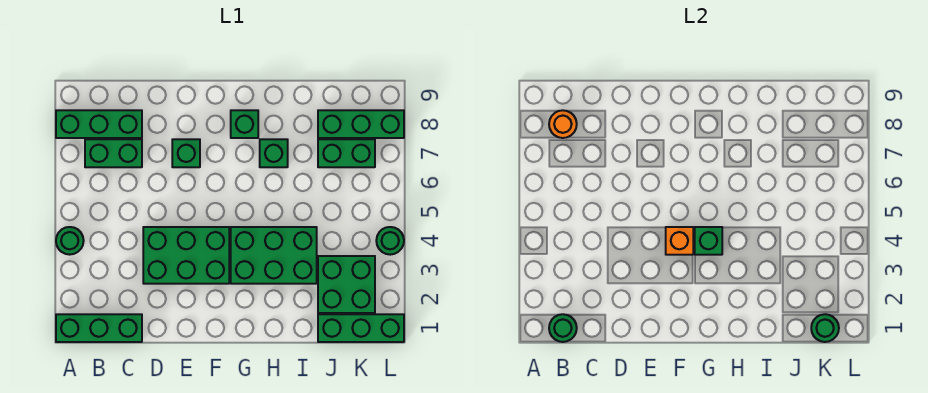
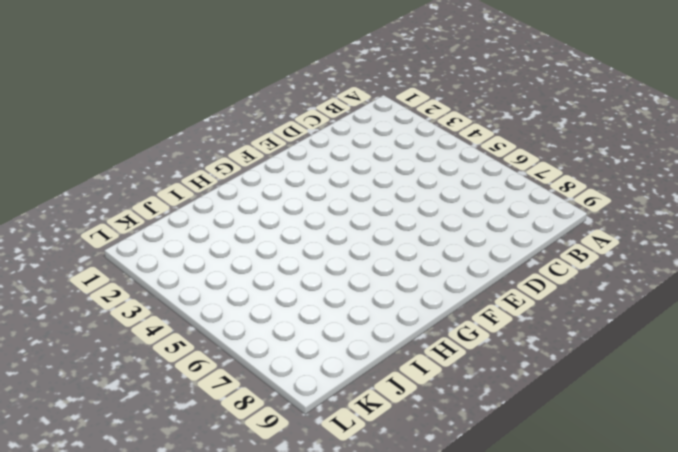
none -> green 1x3 brick [56,314,142,342]
none -> green 1x1 round brick [56,227,84,255]
none -> green 1x3 brick [56,110,142,138]

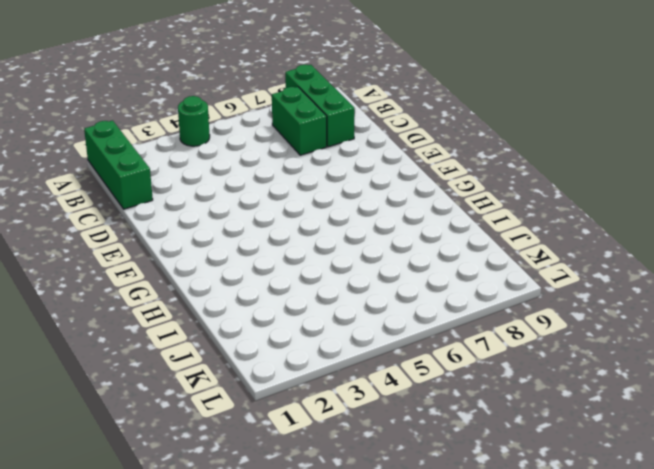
none -> green 2x3 brick [143,227,229,284]
none -> green 1x1 brick [172,139,200,167]
none -> green 2x3 brick [231,227,317,284]

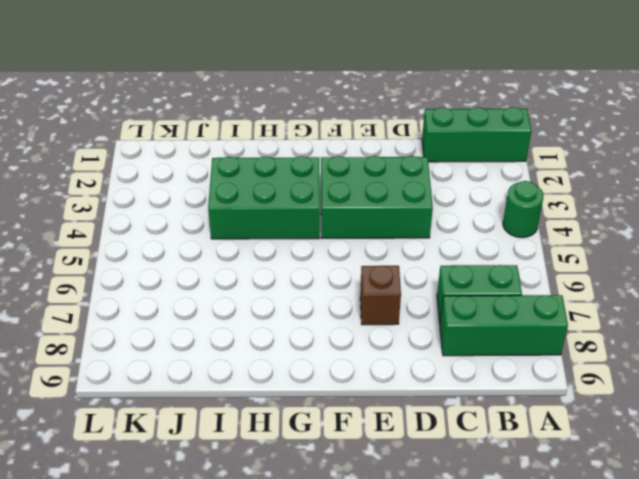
brown 1x1 brick [360,266,401,325] -> green 1x1 brick [172,139,200,167]
none -> green 1x1 brick [231,110,258,138]
none -> green 1x1 brick [260,139,288,167]
none -> green 1x3 brick [318,314,404,342]

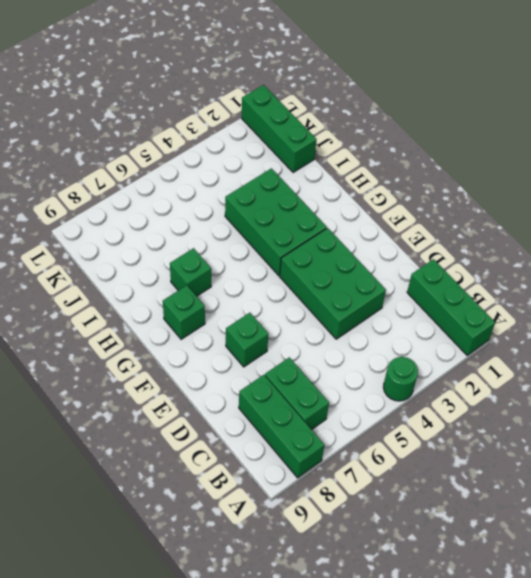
none -> green 2x2 brick [318,256,375,313]
none -> green 1x2 brick [318,139,375,167]
none -> green 1x3 brick [318,110,404,138]

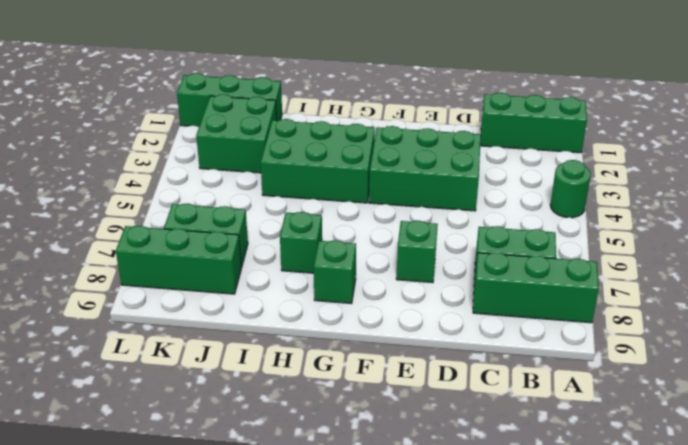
none -> green 1x1 round brick [376,227,404,255]
none -> green 1x1 round brick [549,314,577,342]
none -> orange 1x1 round brick [549,110,577,138]

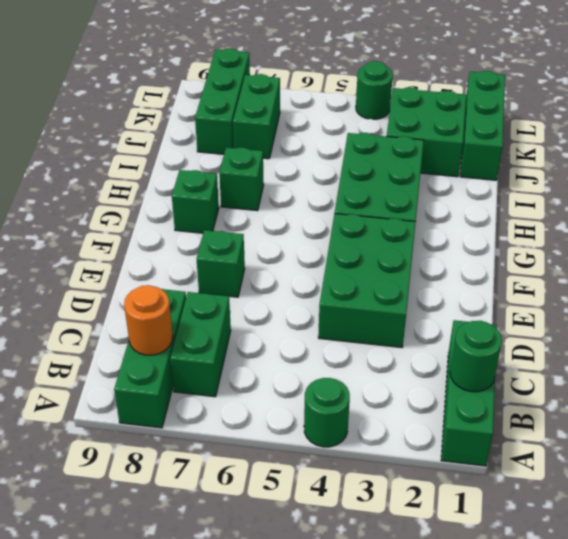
none -> orange 1x1 brick [666,227,693,255]
none -> green 1x1 brick [695,227,722,255]
none -> green 1x1 round brick [811,314,839,342]

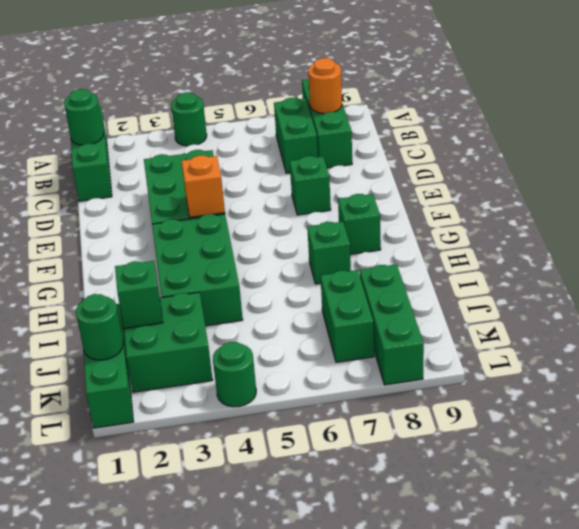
green 1x1 brick [115,261,163,328] -> green 1x1 brick moved to [695,227,722,255]

